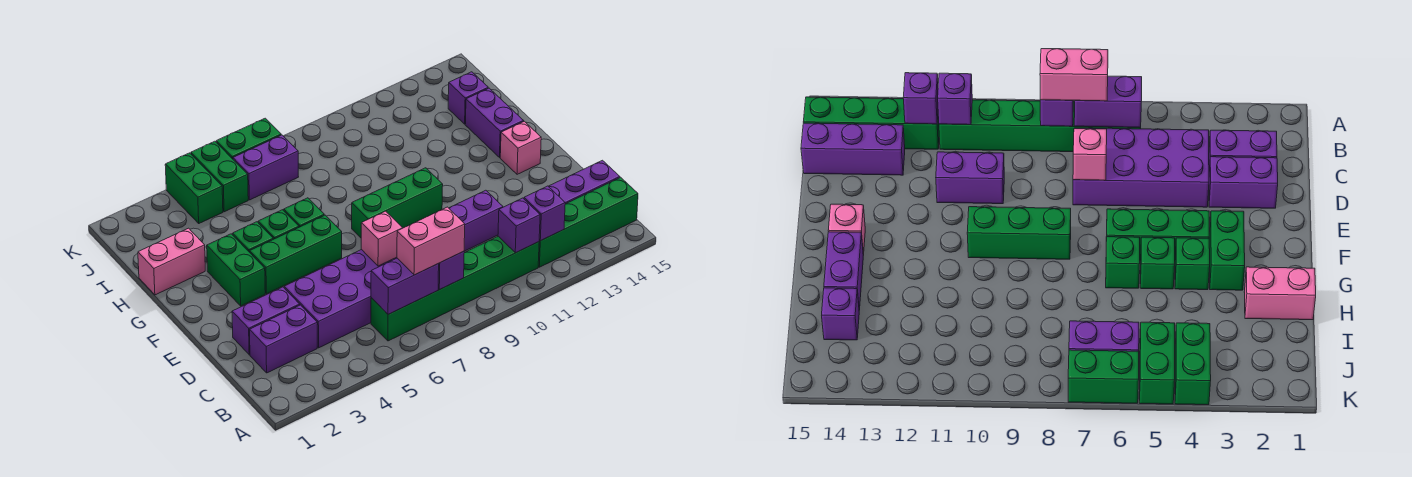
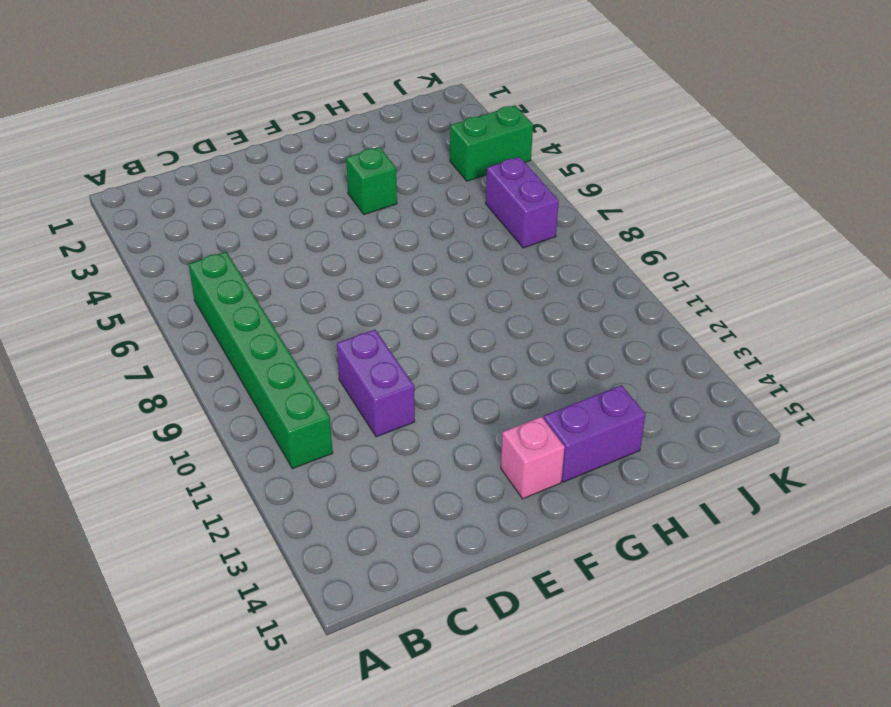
none -> green 1x4 brick [538,177,638,267]
none -> purple 1x2 brick [250,305,317,373]
none -> purple 2x4 brick [284,249,397,348]

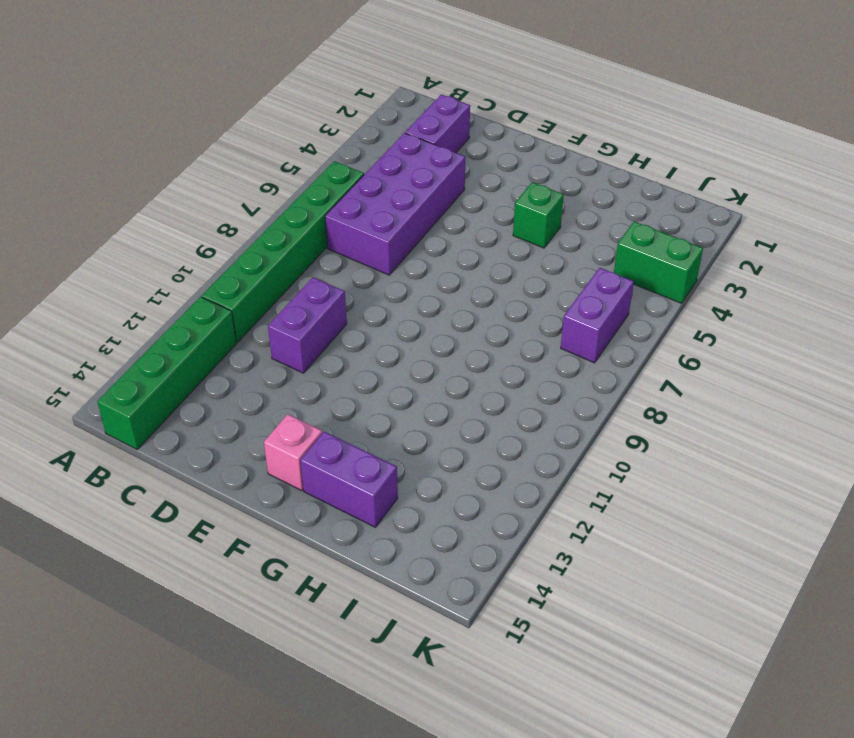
none -> purple 1x3 brick [548,160,620,204]
none -> purple 1x2 brick [232,287,300,355]
none -> green 1x2 brick [207,234,265,306]

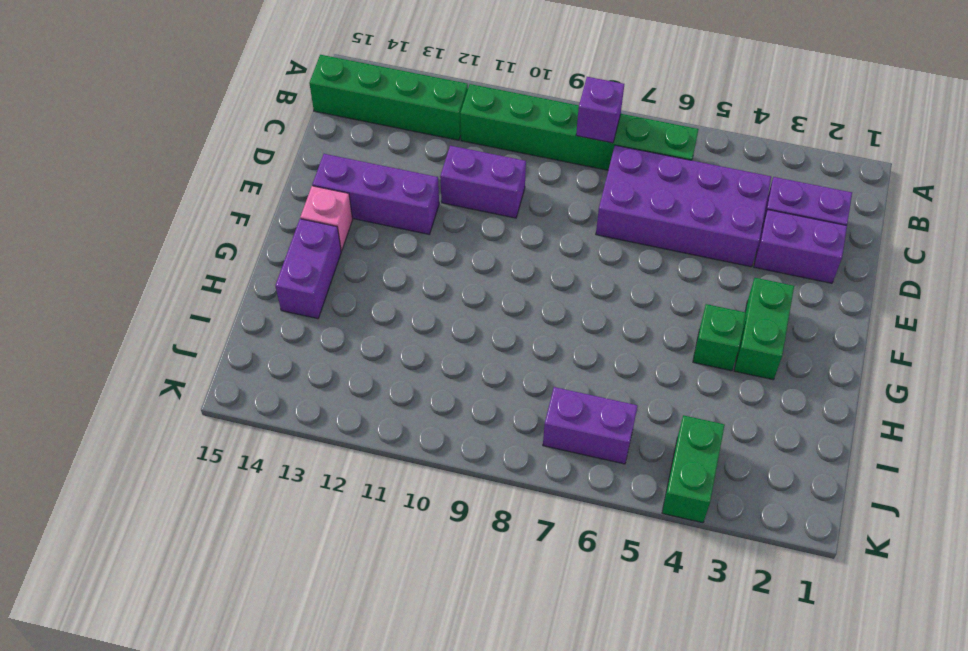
purple 1x3 brick [312,154,439,234] -> purple 1x3 brick moved to [548,160,620,204]
none -> green 1x3 brick [250,215,342,294]
none -> green 1x3 brick [352,168,443,238]
none -> green 1x1 brick [258,210,299,239]

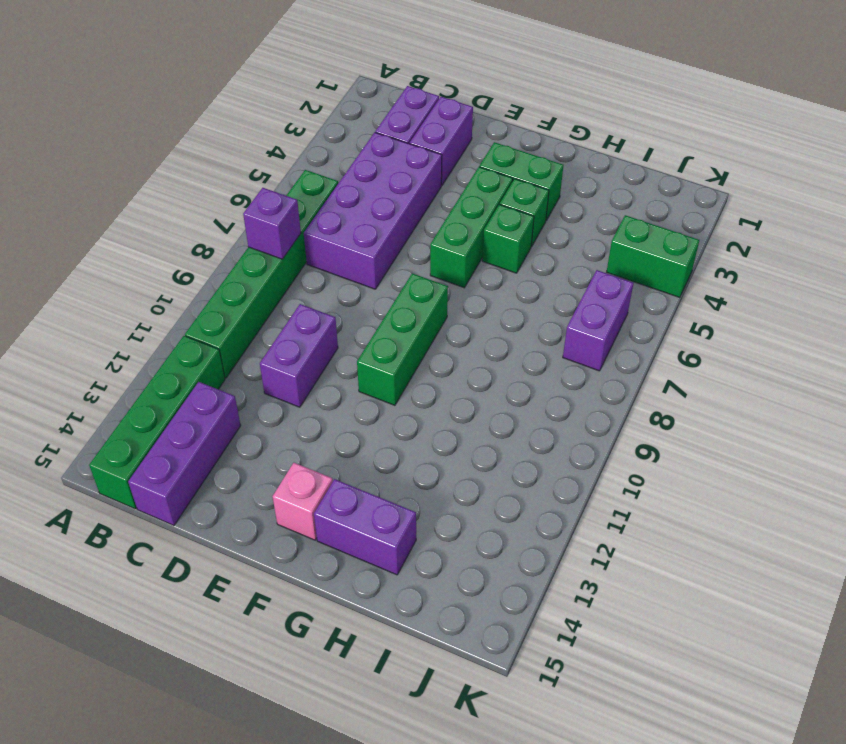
none -> green 1x1 brick [284,198,324,227]
none -> pink 1x2 brick [138,228,205,295]
none -> purple 1x1 brick [448,72,488,124]

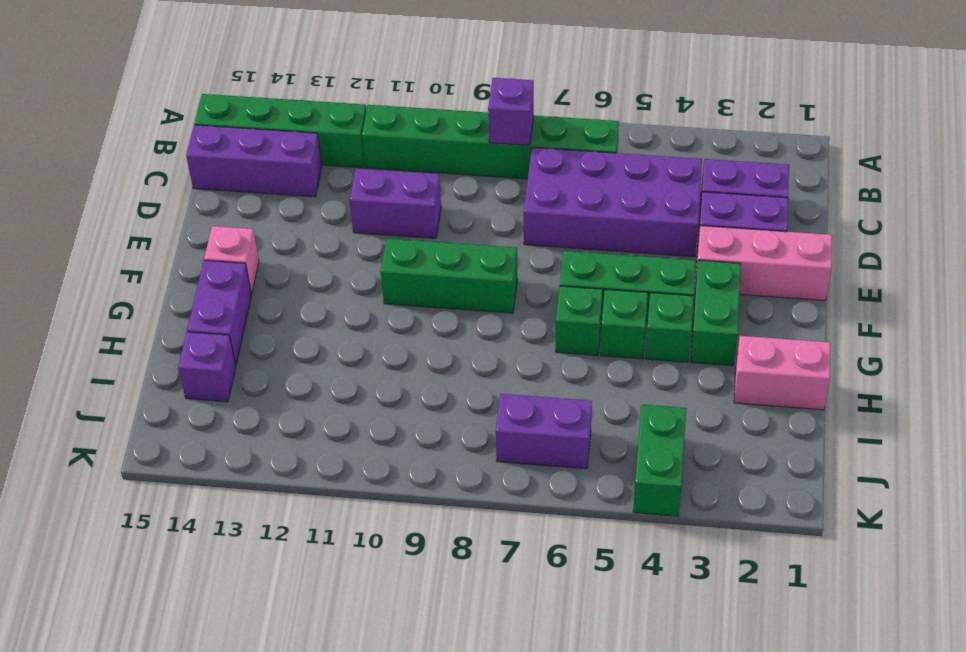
pink 1x3 brick [695,226,832,301] -> none
none -> green 1x2 brick [191,141,248,212]
none -> green 1x2 brick [216,118,281,159]
none -> purple 1x2 brick [371,258,439,314]

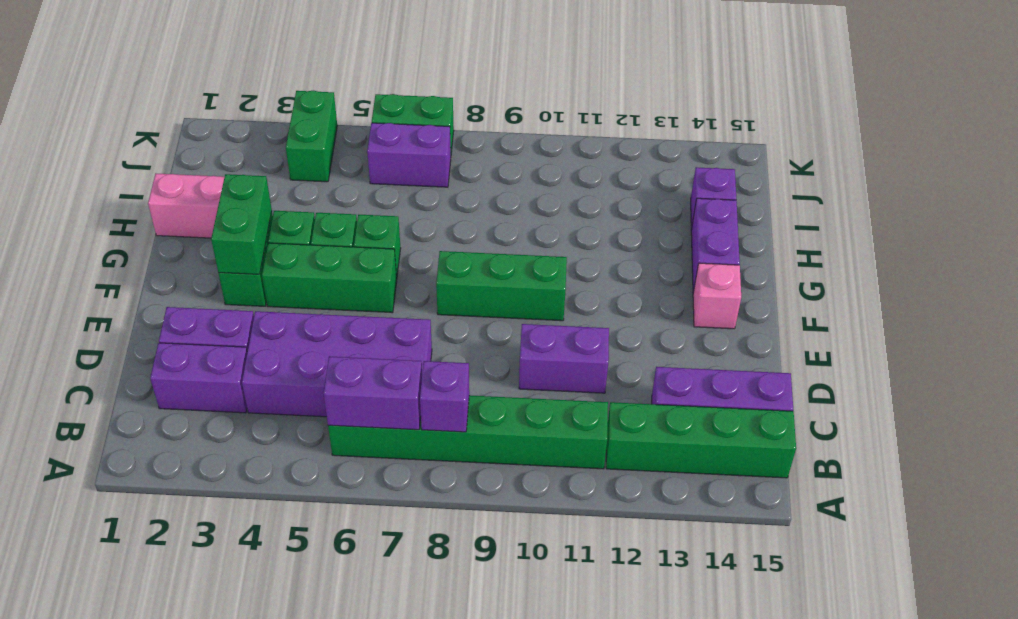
green 1x2 brick [211,174,272,274] -> green 1x2 brick moved to [191,141,248,212]
none -> purple 1x1 brick [498,198,540,253]
none -> purple 1x1 brick [524,186,565,241]
none -> pink 1x1 brick [361,211,402,266]

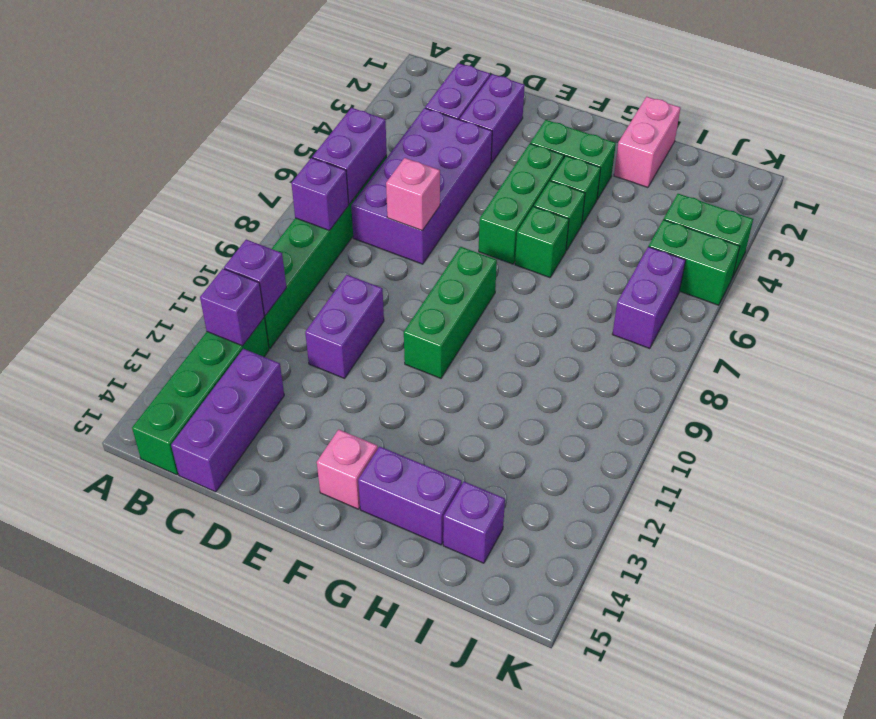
none -> green 1x2 brick [216,118,281,159]
none -> pink 1x2 brick [397,207,465,275]

